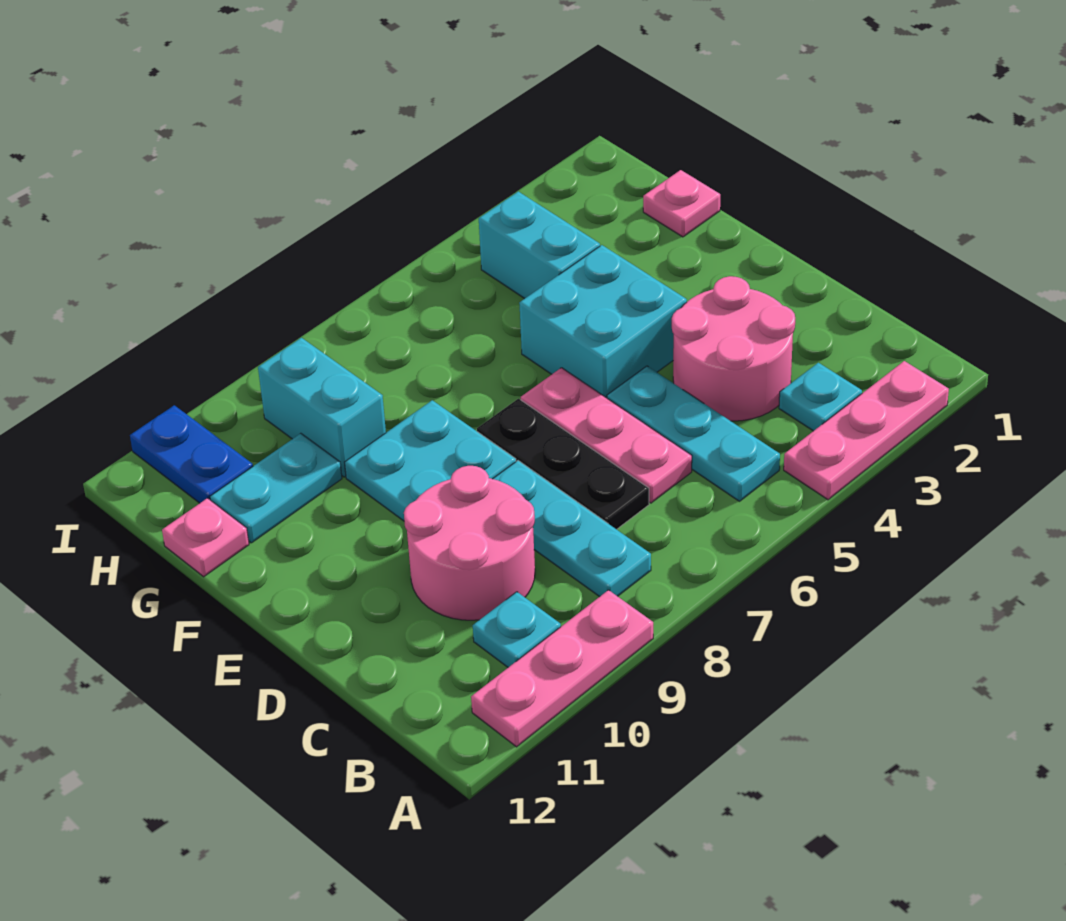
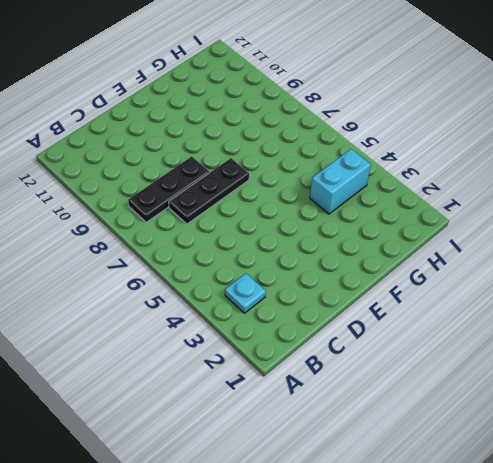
black 1x3 plate [128,156,209,222] -> cyan 1x3 plate [493,461,651,597]
none -> pink 1x3 plate [784,361,949,500]
none -> pink 1x3 plate [471,590,653,747]
none -> cyan 1x3 plate [607,366,780,501]

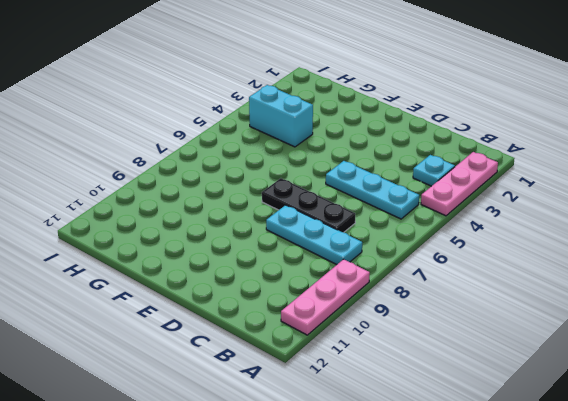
none -> cyan 1x1 plate [473,592,561,667]
none -> pink 2x2 round brick [672,276,795,421]
none -> pink 1x3 plate [521,368,692,503]

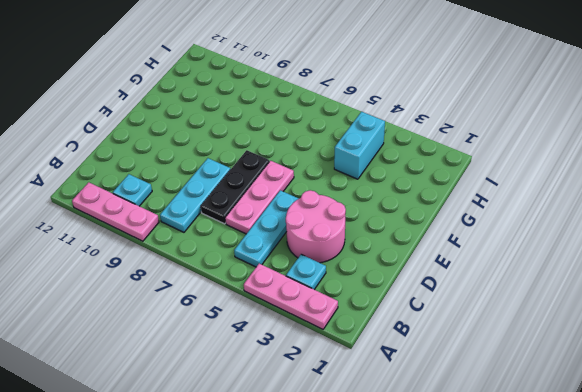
none -> pink 2x2 round brick [404,466,535,620]
none -> cyan 2x2 brick [519,245,687,398]
none -> cyan 2x2 plate [345,400,516,521]

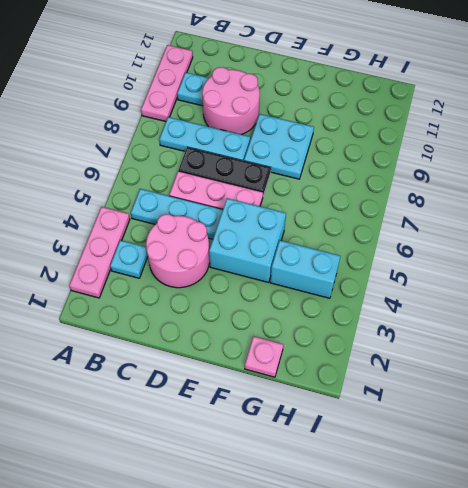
none -> cyan 1x2 brick [258,338,386,477]
none -> cyan 1x2 plate [210,433,342,543]
none -> pink 1x1 plate [162,498,249,577]

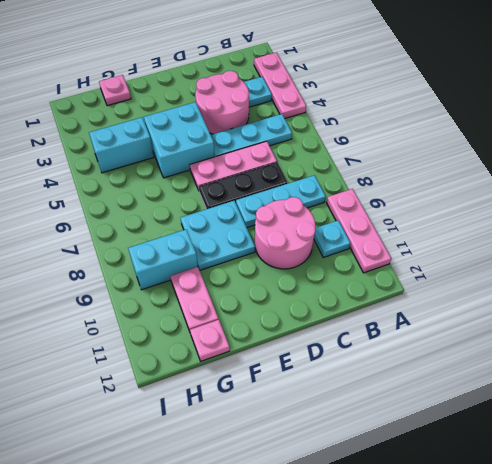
pink 1x2 plate [170,267,219,331] -> cyan 1x2 plate [210,433,342,543]
none -> blue 1x2 plate [130,405,253,503]

